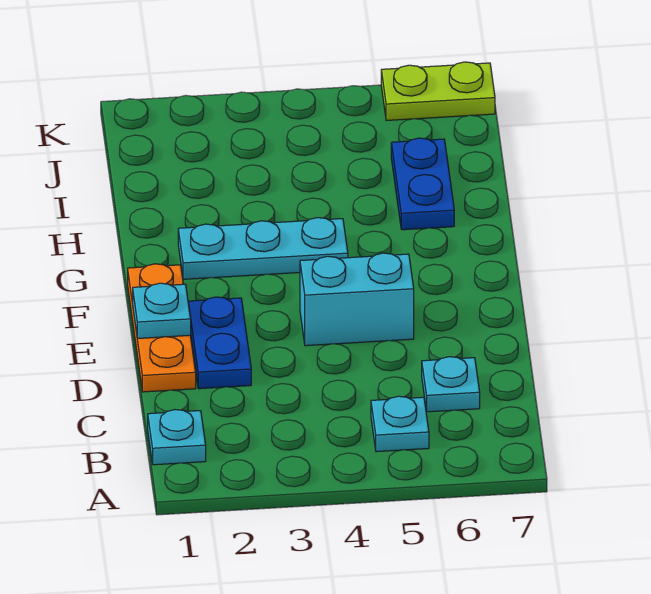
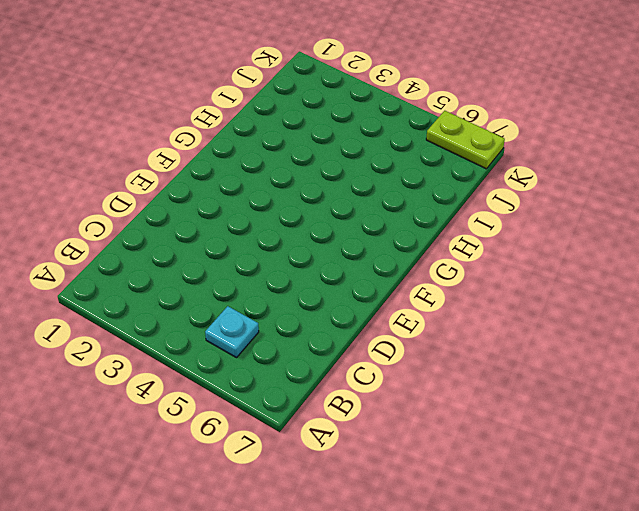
none -> cyan 1x1 plate [148,410,206,465]
none -> cyan 1x1 plate [422,357,480,412]

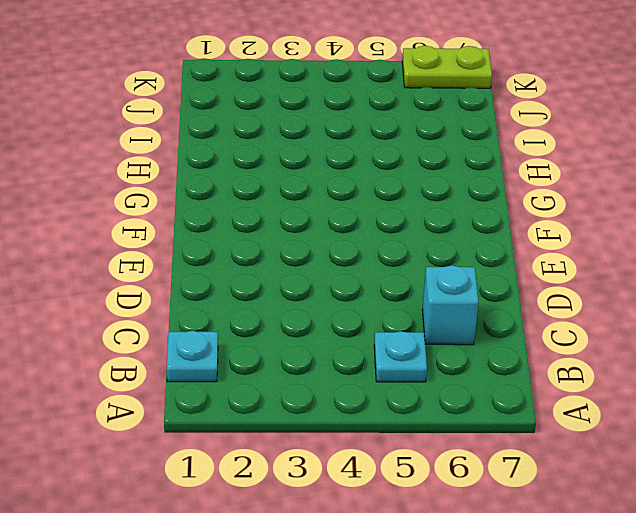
cyan 1x1 brick [422,266,479,345] -> cyan 1x1 plate [422,357,480,412]
none -> orange 1x3 plate [128,264,196,392]
none -> blue 1x2 plate [188,297,251,389]

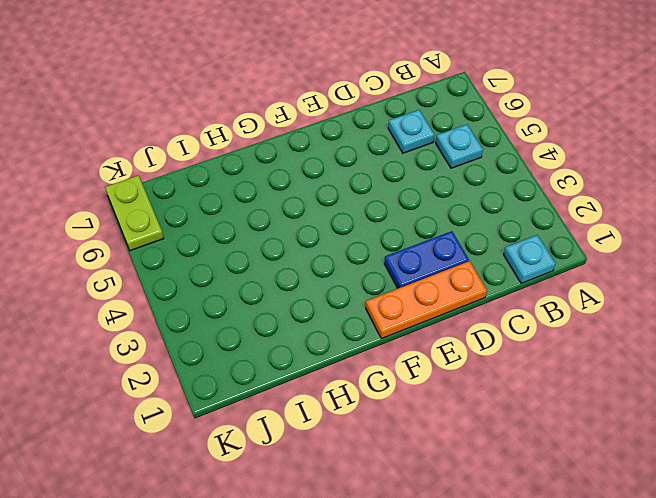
none -> cyan 1x2 brick [300,253,414,346]
none -> cyan 1x3 plate [178,218,348,279]

